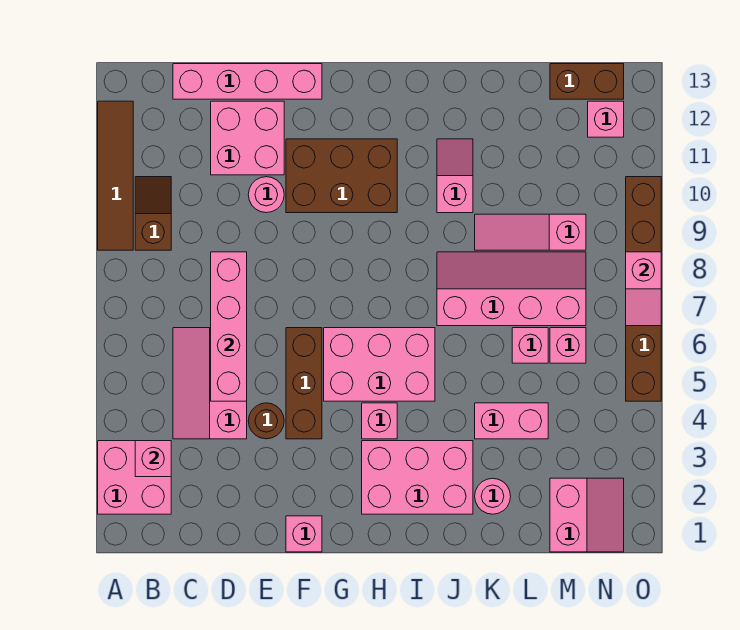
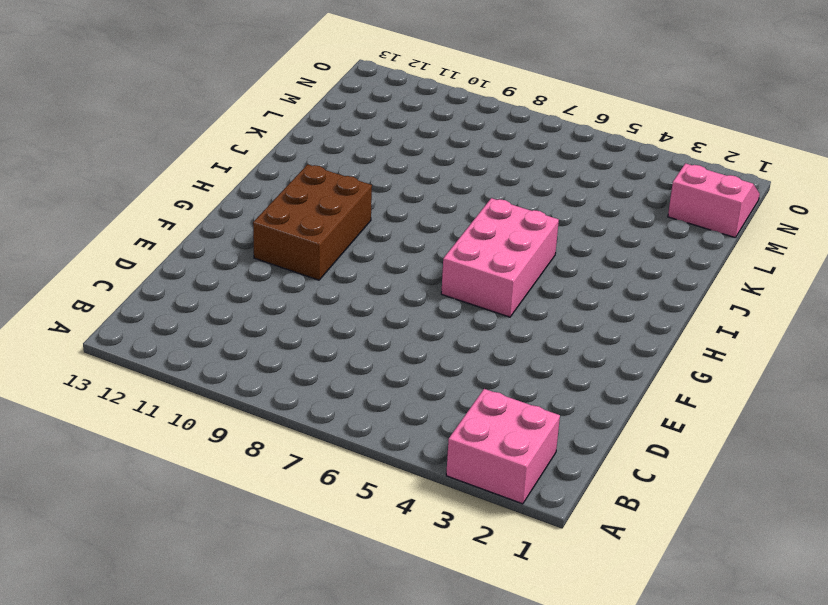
none -> brown 1x4 tile [98,101,133,250]
none -> brown 1x2 slope [135,177,171,250]
none -> pink 2x3 slope [173,328,247,439]

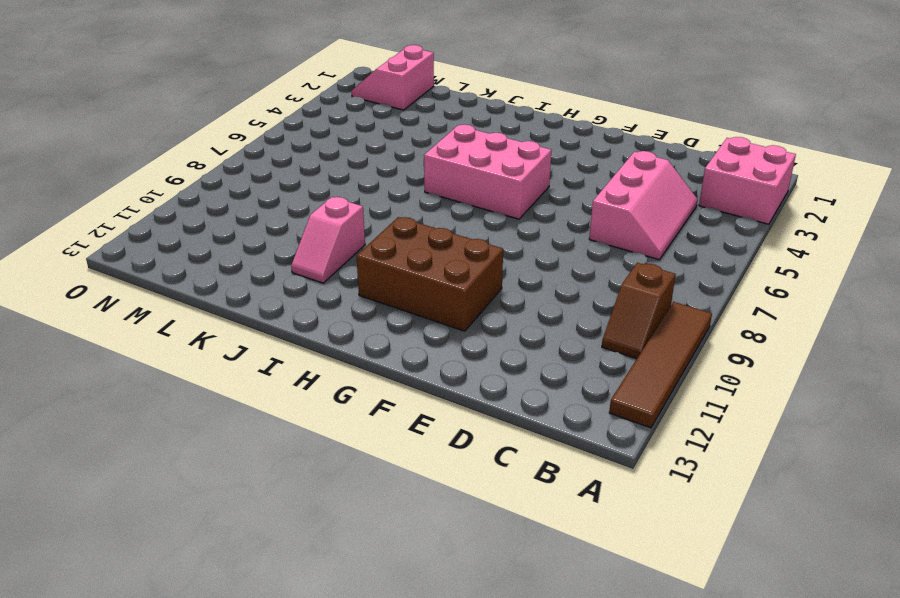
none -> pink 1x4 brick [173,64,322,99]
none -> pink 2x2 brick [211,101,284,175]
none -> brown 1x1 round brick [248,403,284,439]

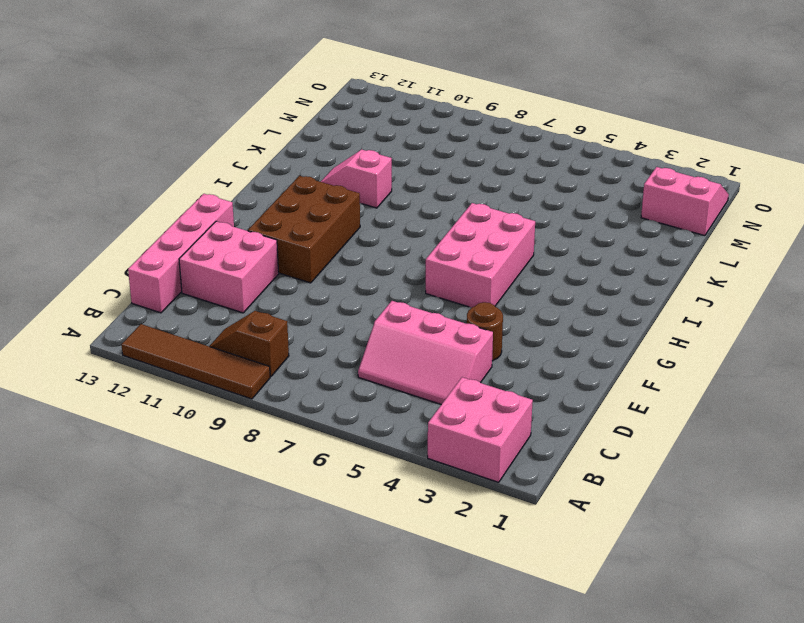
none -> pink 1x1 round brick [248,177,284,213]
none -> pink 1x1 brick [286,516,322,552]
none -> brown 1x3 brick [286,328,322,439]

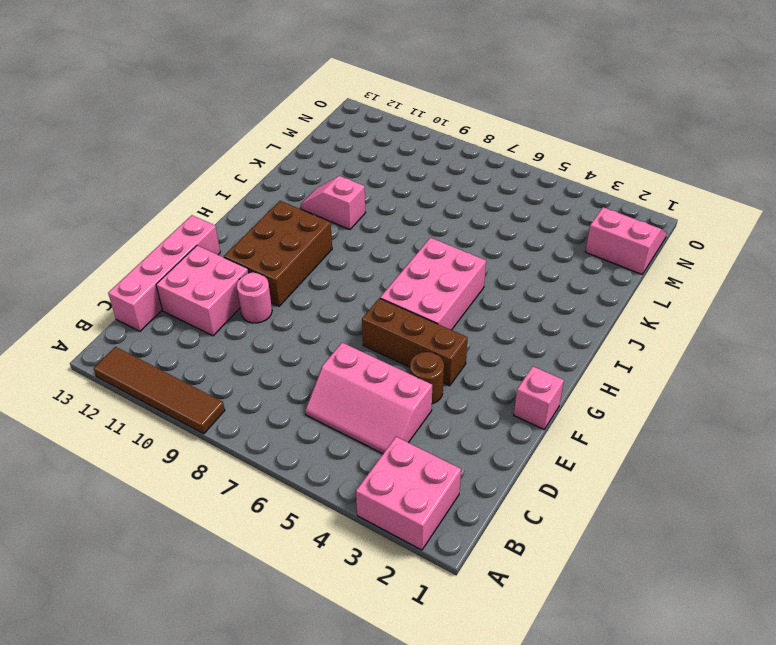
none -> brown 1x2 slope [135,177,171,250]
none -> pink 2x3 brick [362,441,473,514]
none -> pink 1x1 brick [362,403,397,439]

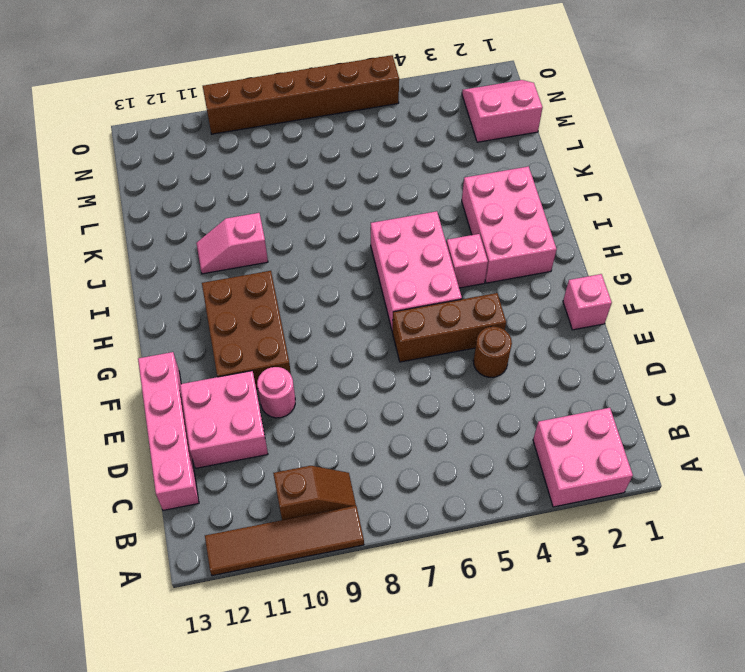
brown 1x2 slope [273,466,356,520] -> brown 1x2 slope turned to [135,177,171,250]
none -> pink 2x3 slope [173,328,247,439]
none -> pink 2x4 slope [437,252,586,326]
none -> pink 1x1 round brick [475,478,511,514]

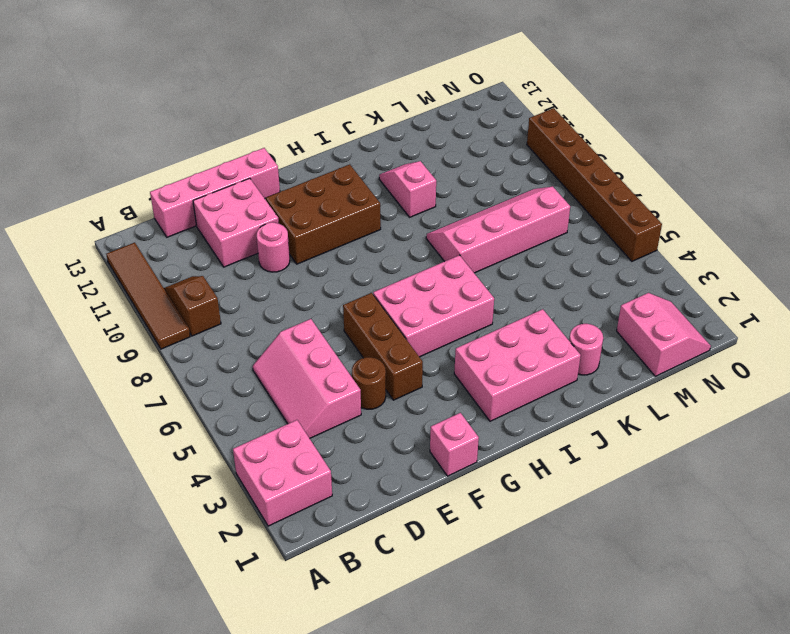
none -> pink 1x1 brick [362,403,397,439]
none -> pink 1x2 brick [475,403,548,439]
none -> pink 1x3 slope [475,214,586,250]

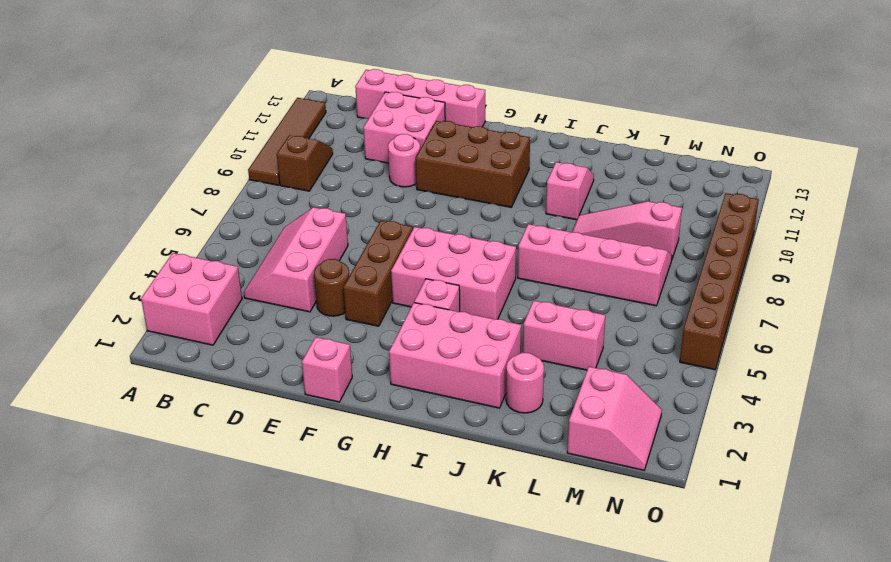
none -> pink 1x1 brick [512,328,548,363]
none -> pink 1x1 brick [550,328,586,363]
none -> brown 1x2 brick [550,64,624,99]

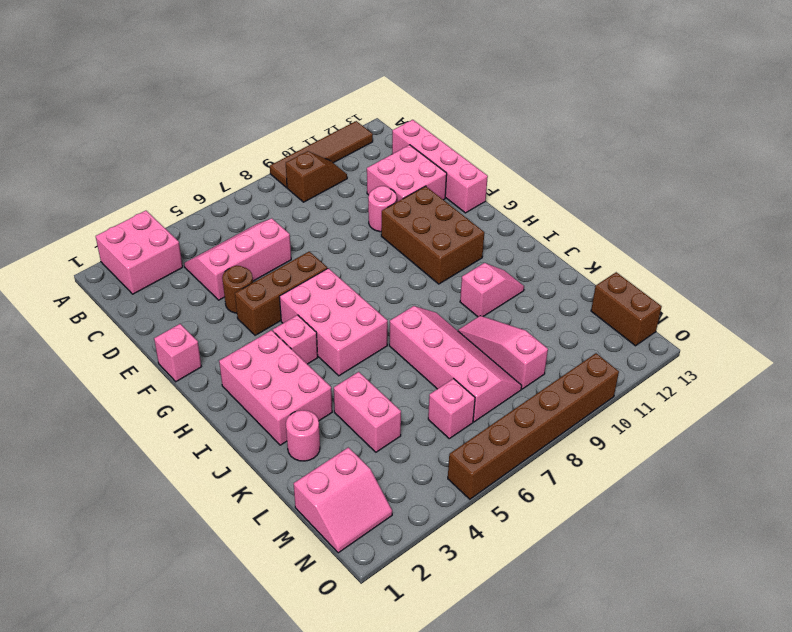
none -> pink 1x1 brick [512,328,548,363]
none -> pink 1x1 brick [588,101,624,137]
none -> pink 1x1 brick [135,441,171,477]

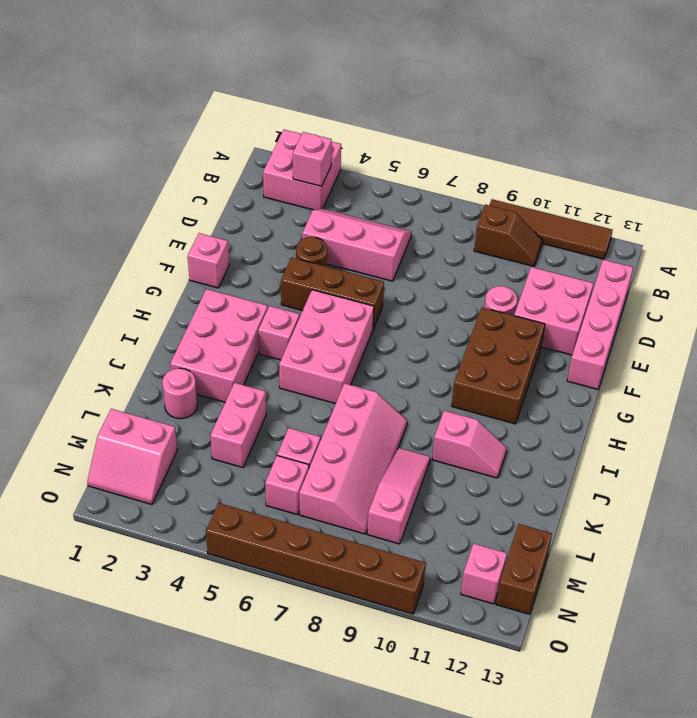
none -> pink 1x4 brick [211,252,247,401]
none -> pink 1x2 slope [626,252,661,326]

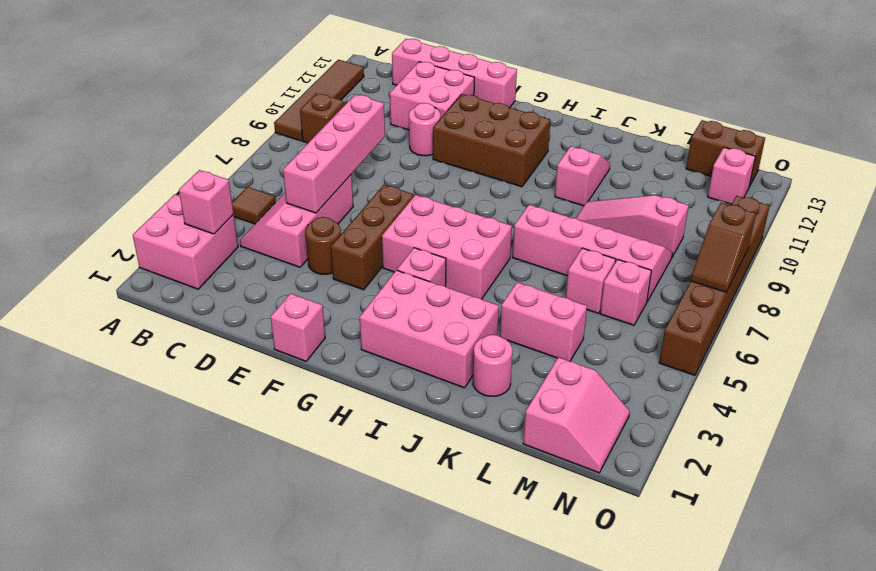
brown 1x1 tile [232,187,276,224] -> none
brown 1x2 slope [691,203,756,292] -> pink 1x2 slope [626,252,661,326]

